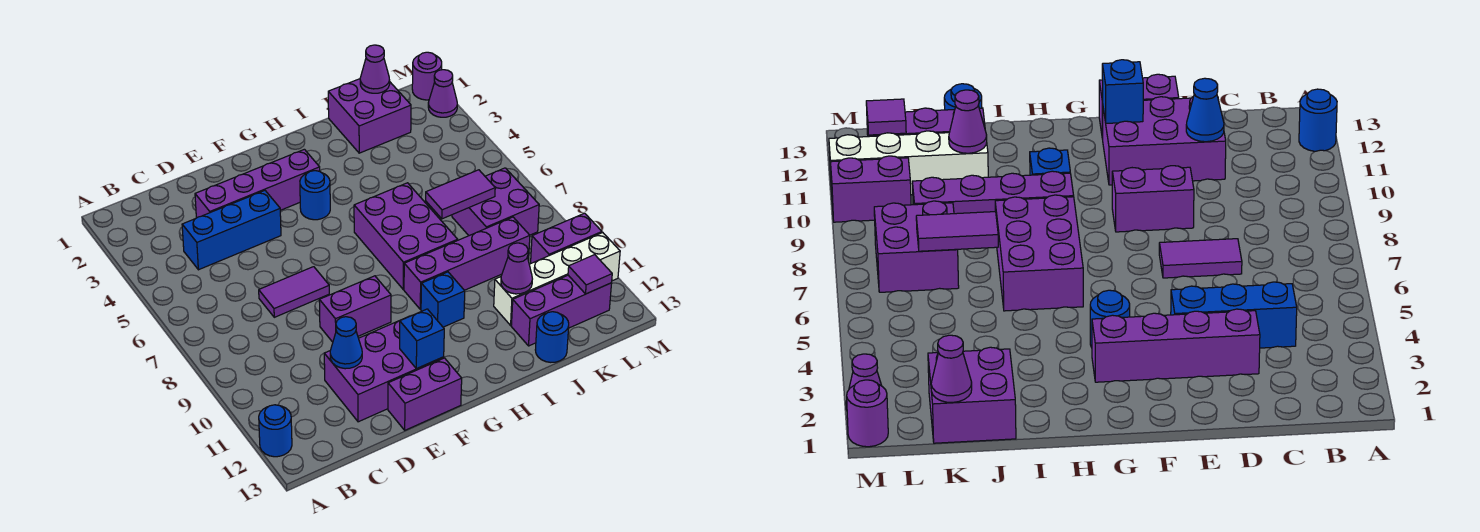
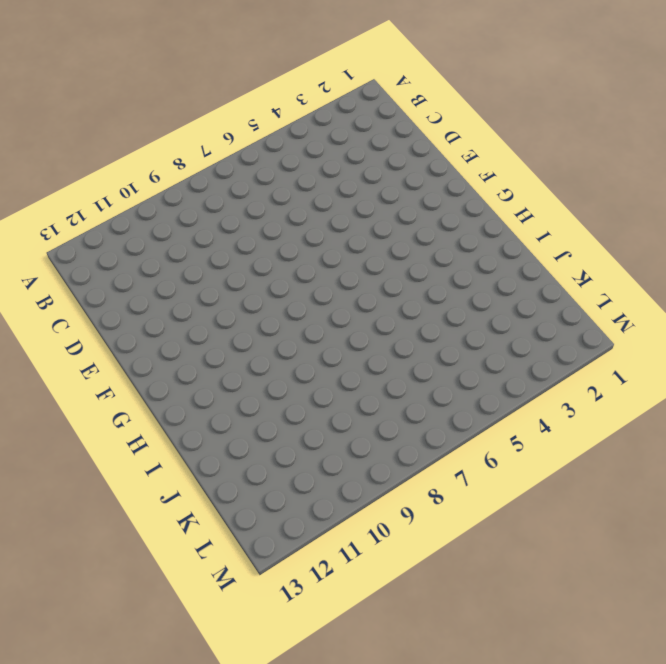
none -> blue 1x1 round brick [259,405,292,457]
none -> blue 1x3 brick [182,191,281,270]
none -> purple 1x4 brick [195,149,320,218]

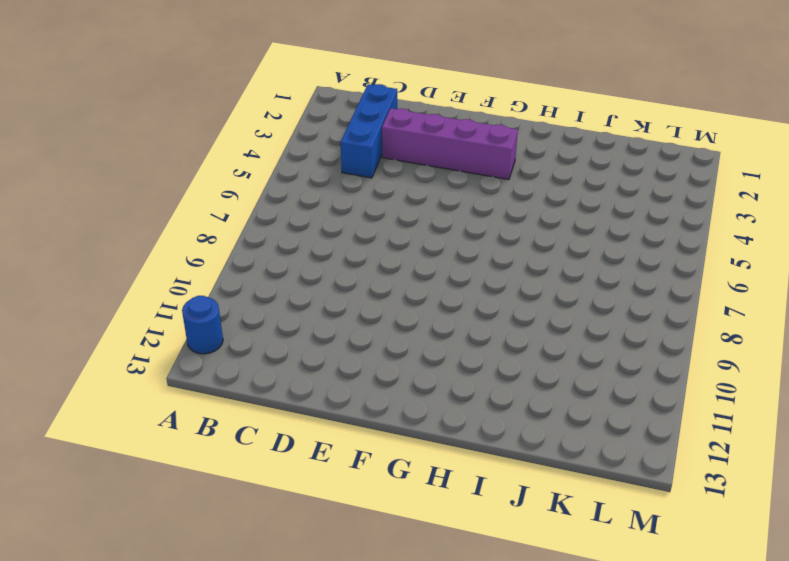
blue 1x3 brick [341,84,397,178] -> blue 1x3 brick turned to [182,191,281,270]
none -> purple 1x2 tile [259,267,329,317]
none -> purple 2x3 brick [324,317,444,422]
none -> purple 1x2 brick [319,276,391,342]

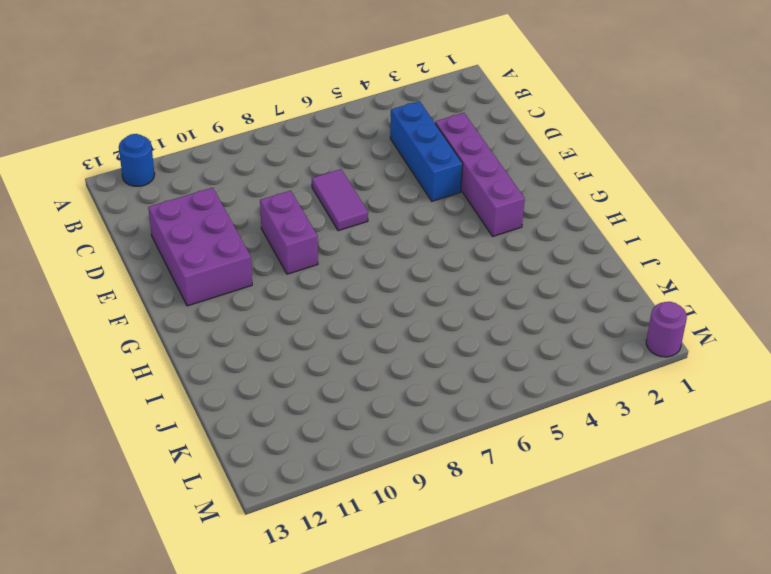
none -> purple 1x2 brick [388,358,462,430]
none -> blue 1x1 round brick [300,171,330,220]
none -> purple 2x3 brick [354,183,458,289]

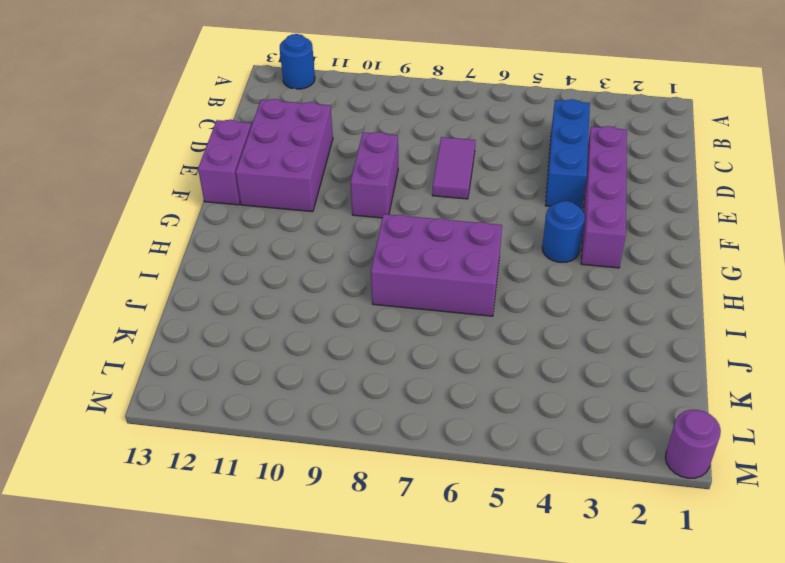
none -> purple 1x4 brick [404,217,530,309]
none -> blue 1x1 brick [421,272,465,327]
none -> purple 2x2 brick [328,79,411,153]

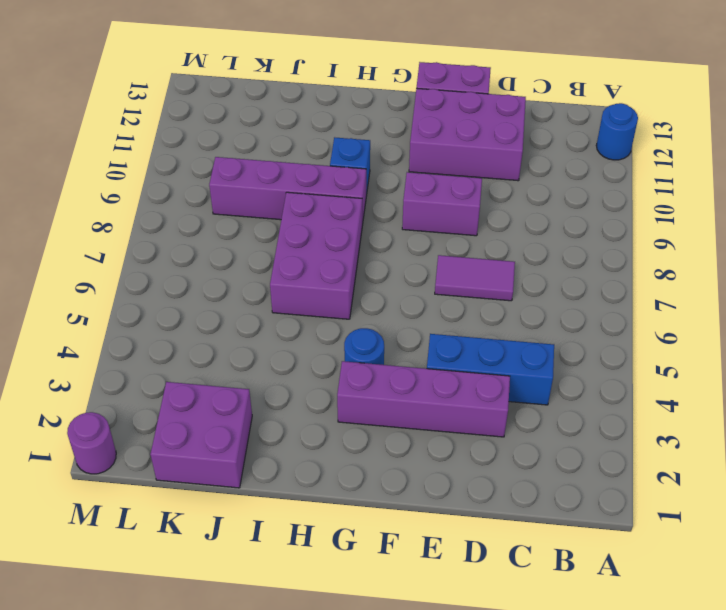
none -> white 1x4 brick [494,233,620,325]
none -> purple 1x3 brick [511,275,612,346]
none -> blue 1x1 round brick [535,312,569,362]

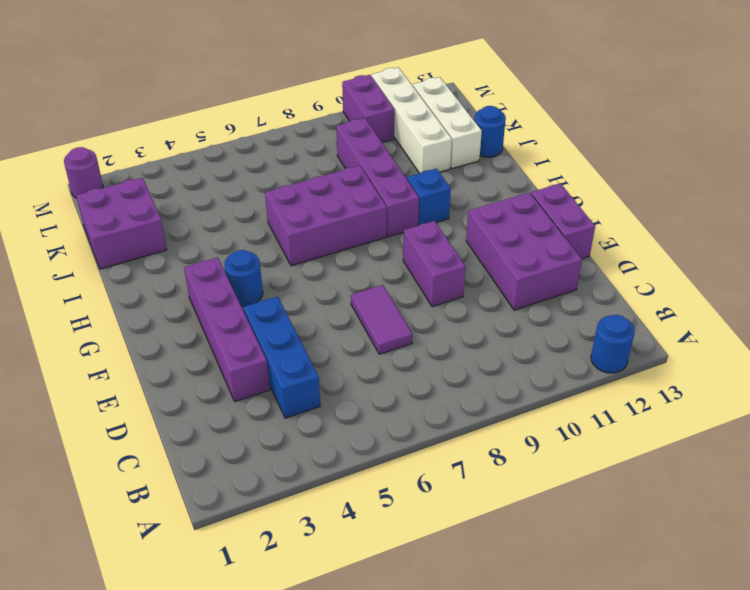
white 1x3 brick [413,77,482,169] -> purple 1x3 brick [511,275,612,346]
none -> purple 2x2 brick [452,168,539,236]
none -> purple 1x1 cone [428,70,457,117]
none -> blue 1x1 cone [330,317,362,369]

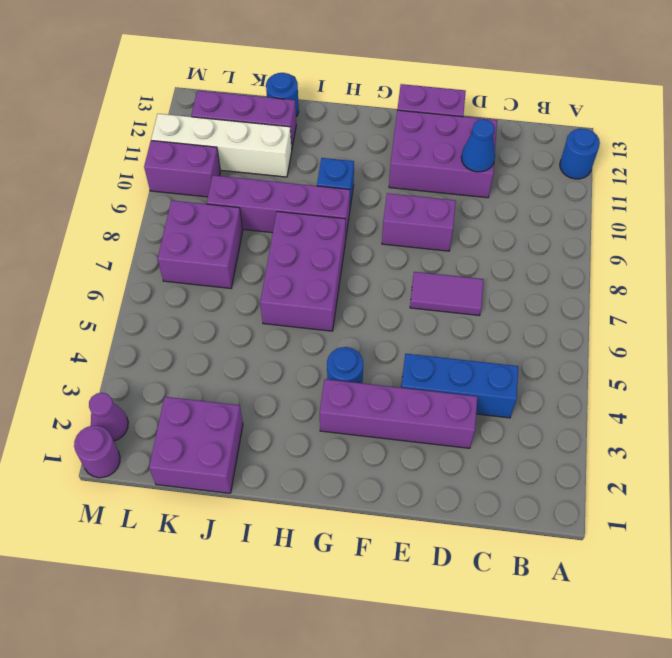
none -> blue 1x1 brick [400,309,444,369]
none -> purple 1x2 tile [426,170,495,219]
none -> purple 1x1 cone [501,243,532,294]

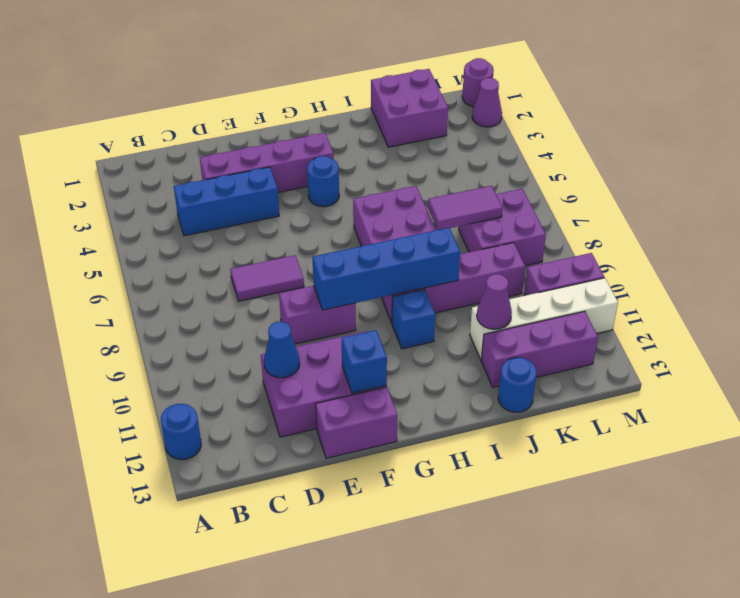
blue 1x4 brick [312,228,460,310] -> none
none -> purple 1x1 cone [360,45,390,93]
none -> purple 1x1 tile [568,255,612,294]

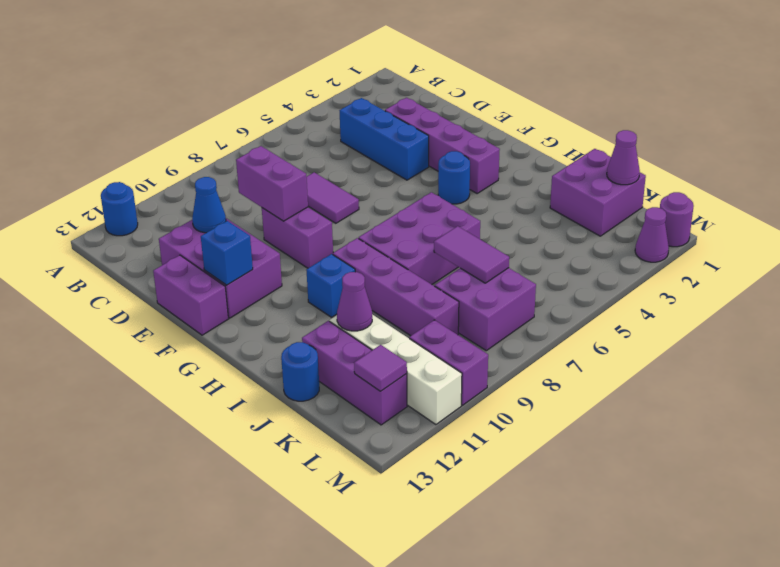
purple 1x2 brick [236,146,308,221] -> none

